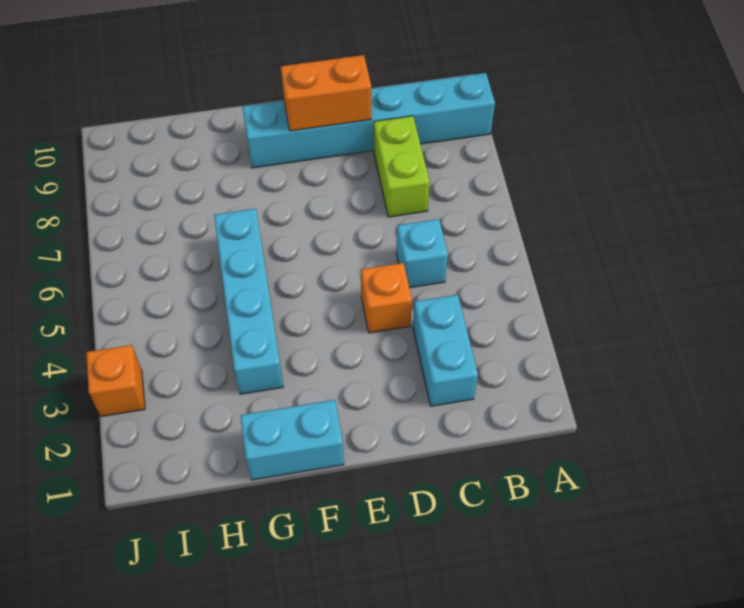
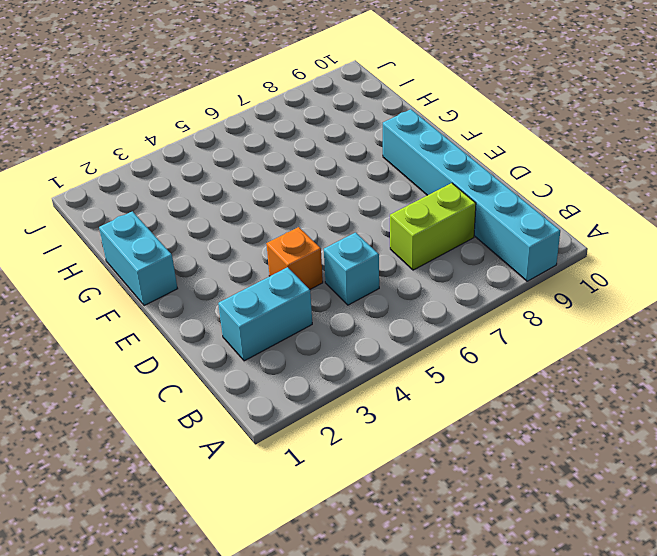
none -> cyan 1x4 brick [214,209,284,394]
none -> orange 1x1 brick [86,345,145,416]

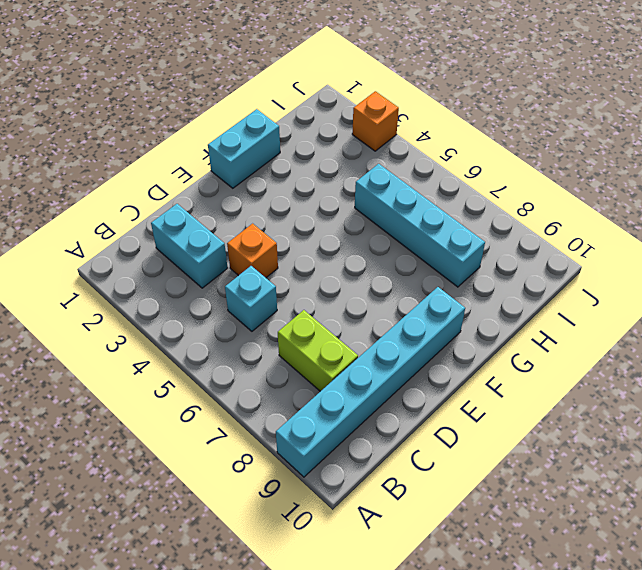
cyan 1x4 brick [355,164,485,287] -> cyan 1x4 brick moved to [214,209,284,394]
none -> orange 1x2 brick [281,55,371,131]

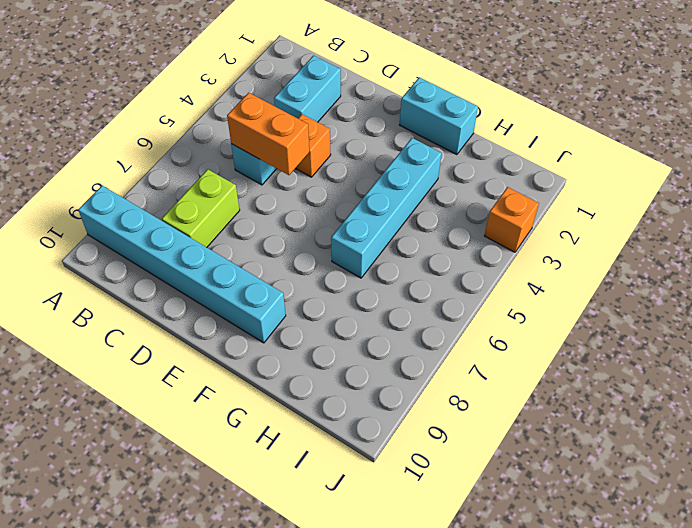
orange 1x2 brick [227,93,309,175] -> orange 1x2 brick moved to [281,55,371,131]

